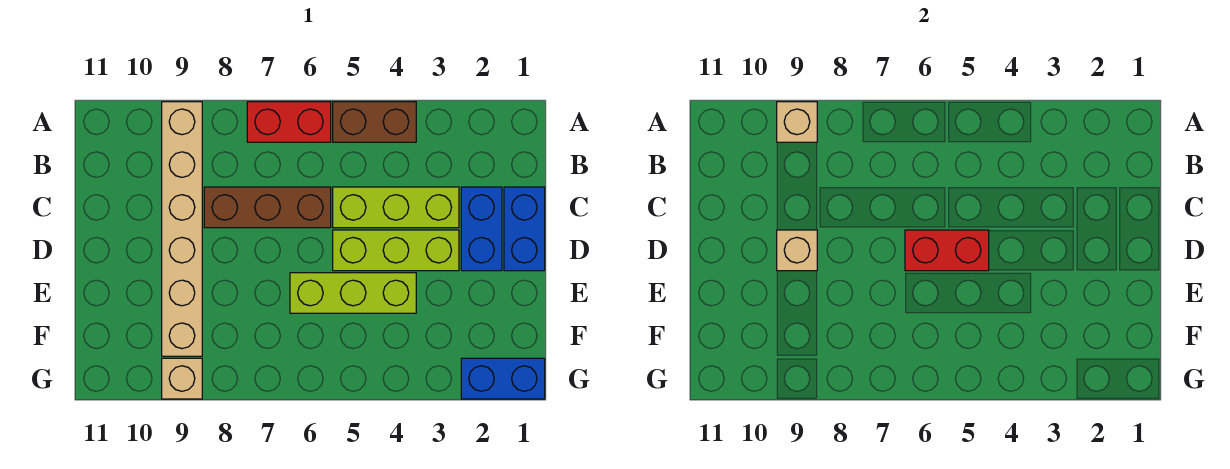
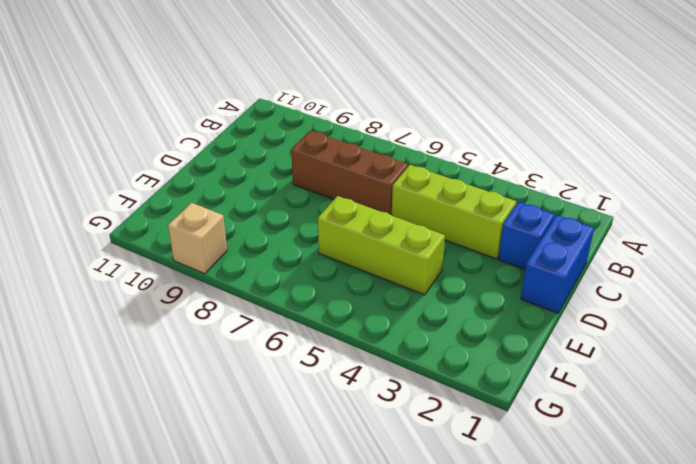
blue 1x1 brick [498,202,555,269] -> blue 1x2 brick [461,187,502,271]
none -> brown 1x2 brick [333,102,416,142]
none -> red 1x2 brick [247,102,331,142]
none -> tan 1x6 brick [162,102,202,356]

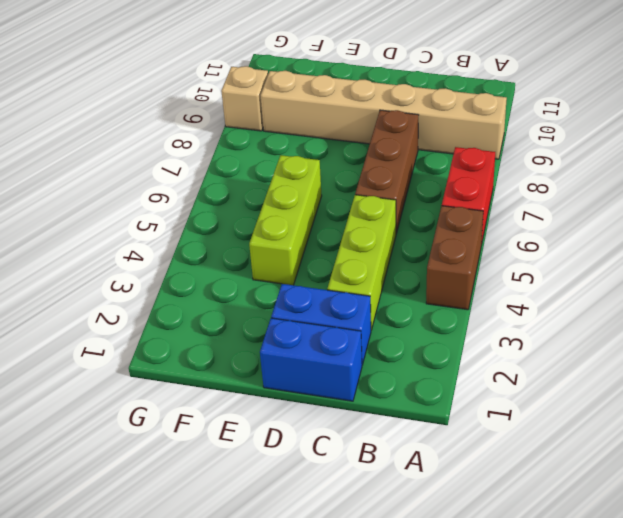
none -> lime 1x3 brick [333,230,459,271]
none -> blue 1x2 brick [461,358,545,399]
none -> tan 1x1 brick [777,102,817,142]

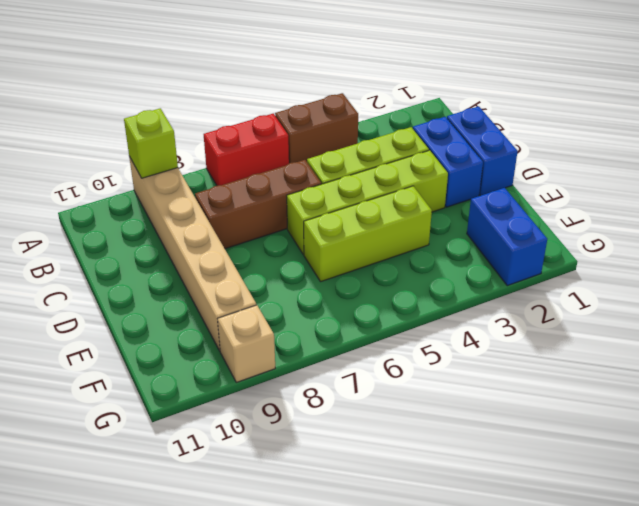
lime 1x1 brick [124,108,178,178] -> tan 1x1 brick [777,102,817,142]
lime 1x4 brick [287,150,448,255] -> lime 1x3 brick [333,230,459,271]
blue 1x2 brick [467,188,547,286] -> blue 1x2 brick turned to [461,358,545,399]
none -> red 1x2 brick [905,230,989,271]
none -> tan 1x1 brick [777,230,817,271]

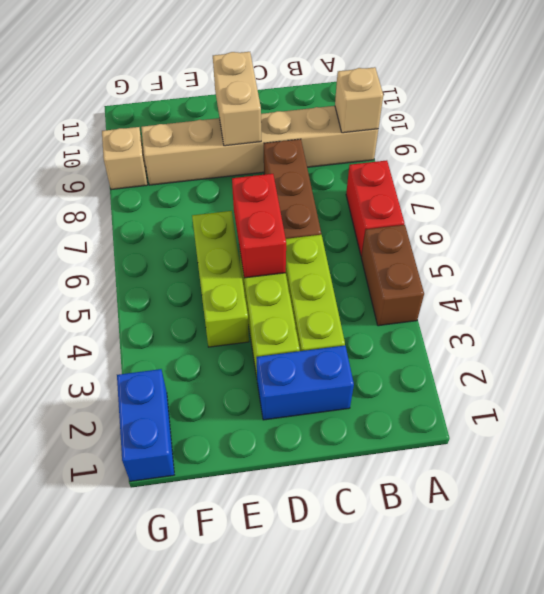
tan 1x2 brick [213,52,261,146] -> tan 1x1 brick [777,230,817,271]
none -> blue 1x2 brick [504,187,545,271]

